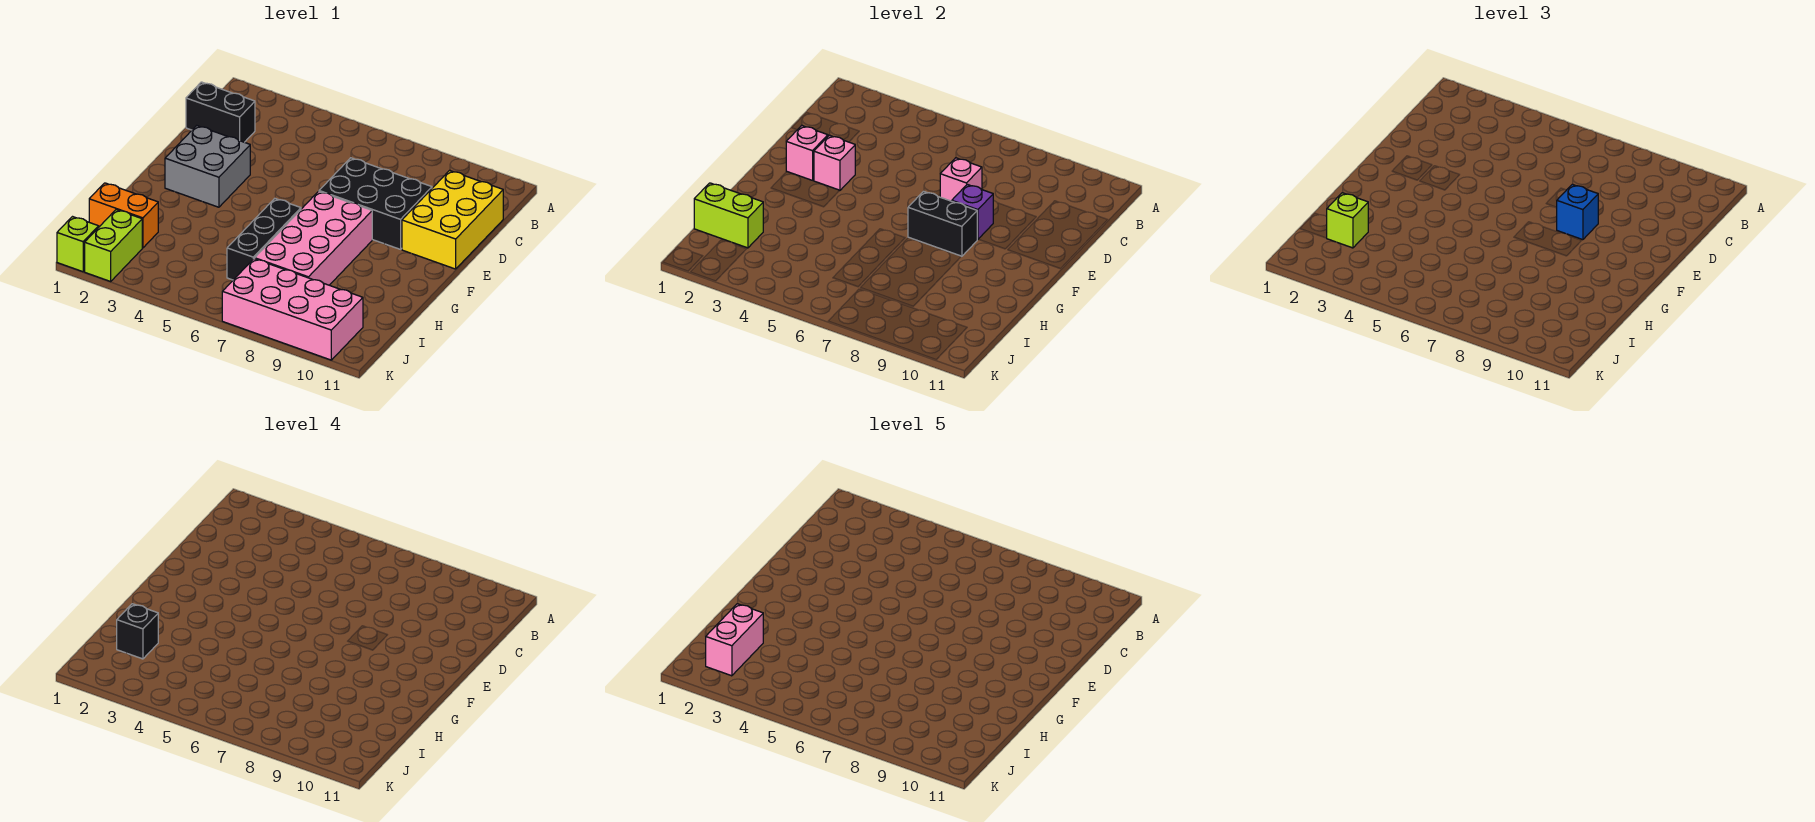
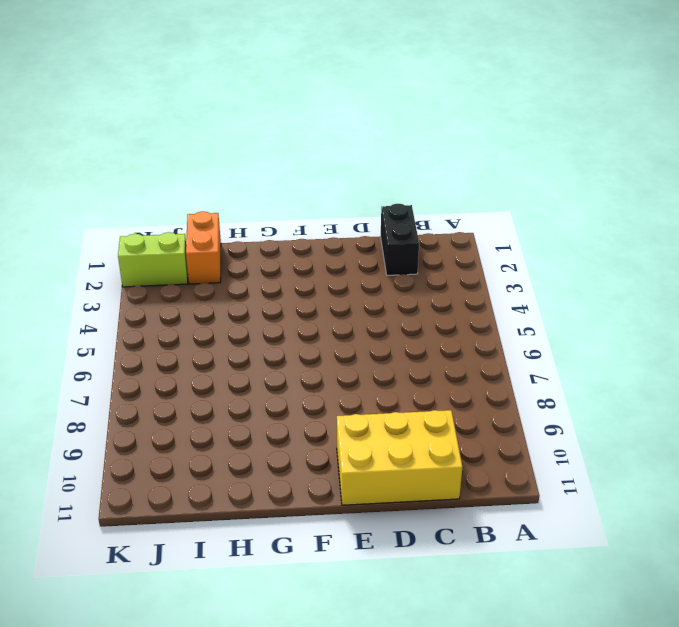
none -> black 2x3 brick [319,158,432,249]
none -> grey 2x2 brick [165,126,250,207]
none -> pink 2x4 brick [255,191,372,285]

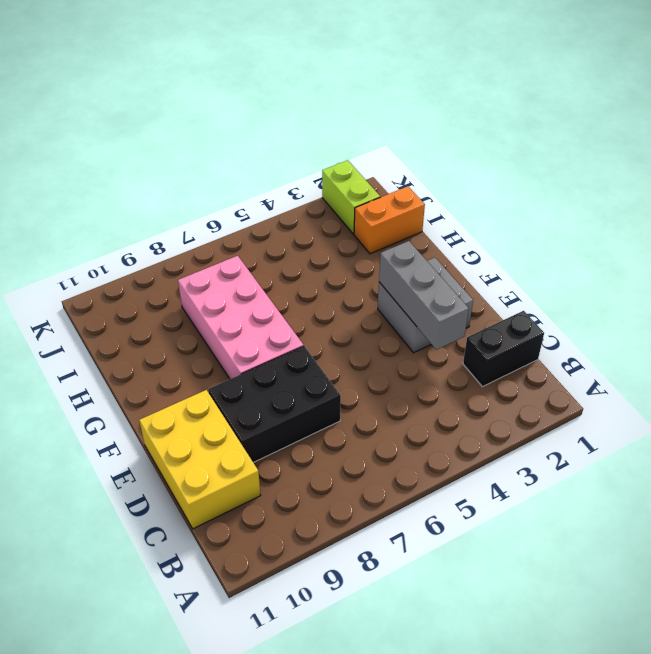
grey 1x3 brick [379,241,469,350] -> pink 1x1 brick [814,135,855,191]
none -> black 1x3 brick [227,198,301,280]
none -> pink 2x4 brick [222,259,363,360]
none -> lime 1x1 brick [57,217,99,272]

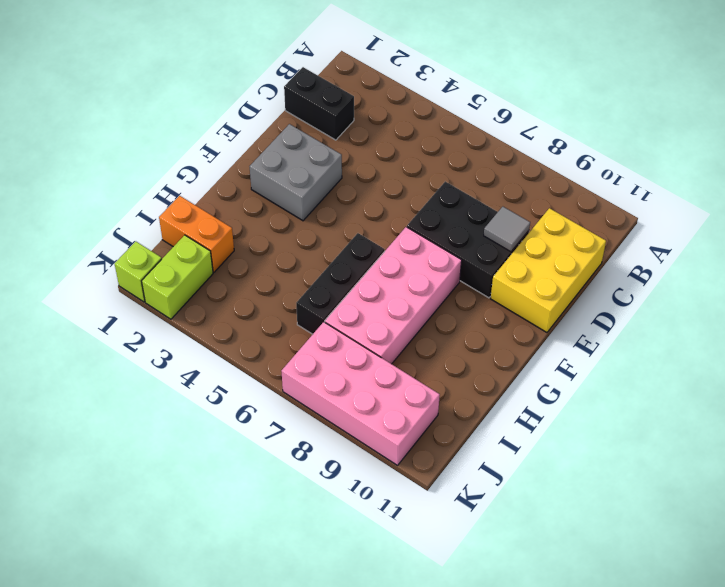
grey 1x1 tile [484,207,530,252] -> none
none -> pink 1x1 brick [940,158,982,201]
none -> pink 1x1 brick [786,126,828,180]
none -> pink 1x1 brick [814,135,855,191]

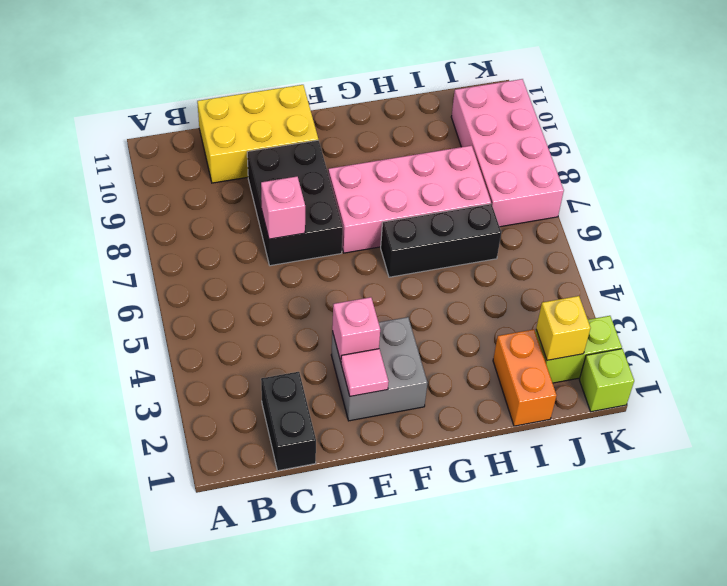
pink 1x1 tile [341,349,389,396] -> pink 1x1 brick [786,126,828,180]
yellow 1x1 brick [536,296,591,360] -> none
none -> purple 1x1 brick [952,184,993,240]
none -> black 1x2 brick [908,191,977,256]
none -> lime 1x2 brick [694,183,763,248]

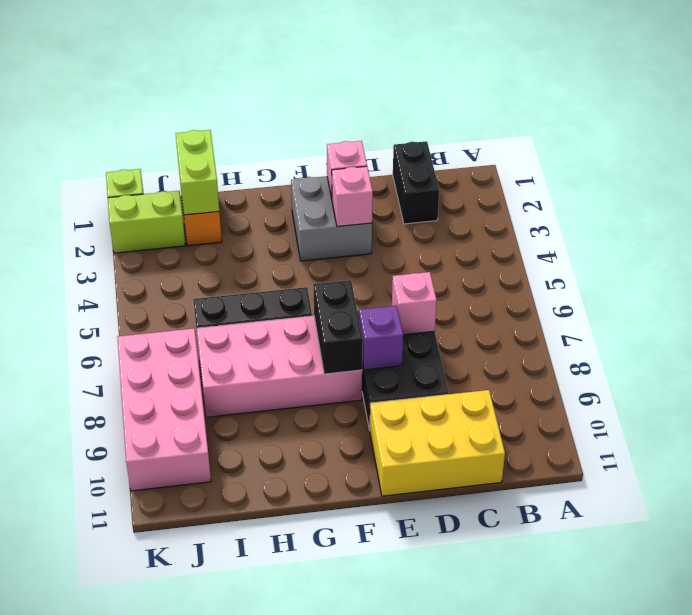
none -> blue 1x1 brick [1557,184,1598,240]
none -> lime 1x1 brick [1327,193,1368,248]
none -> black 1x1 brick [117,604,158,659]

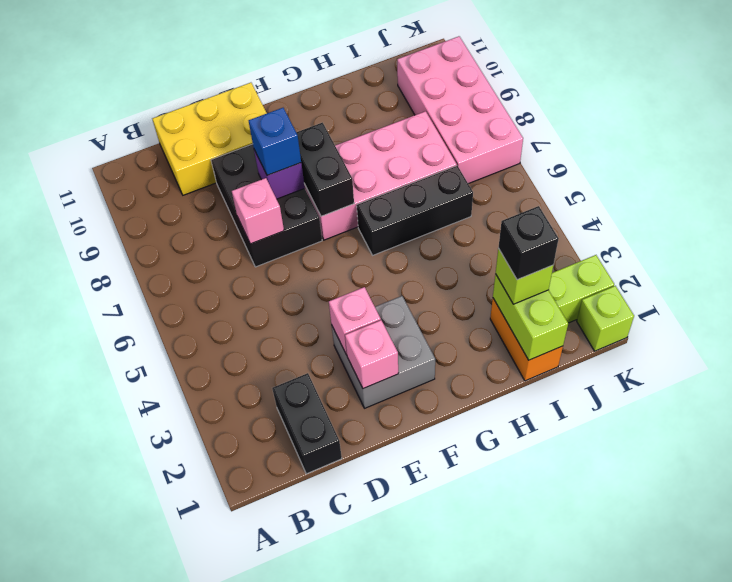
none -> pink 1x2 brick [706,604,763,676]

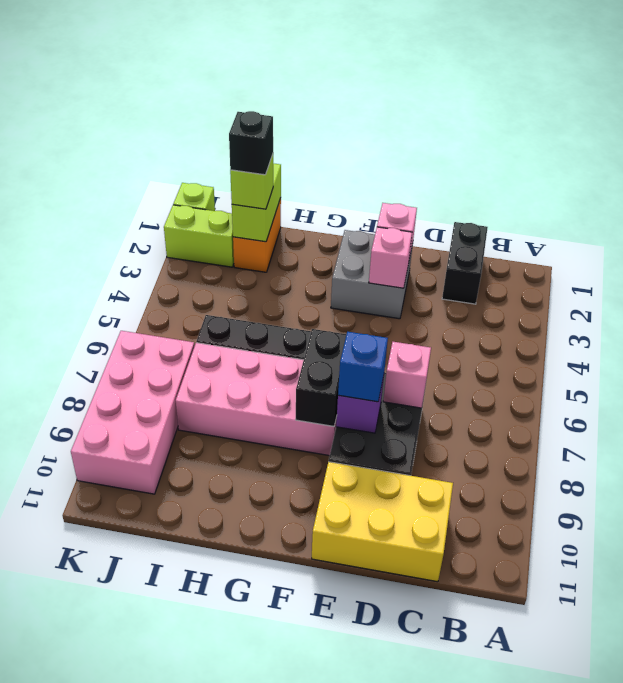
none -> pink 1x2 brick [706,604,763,676]

